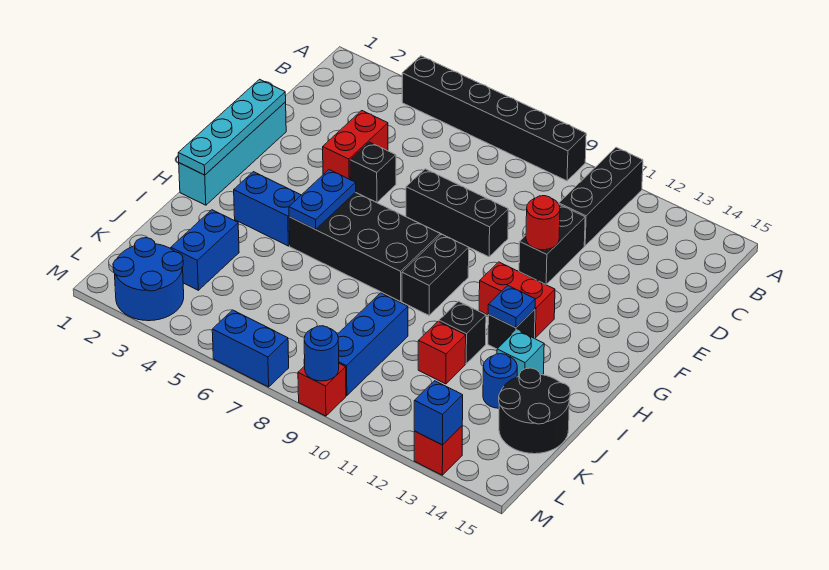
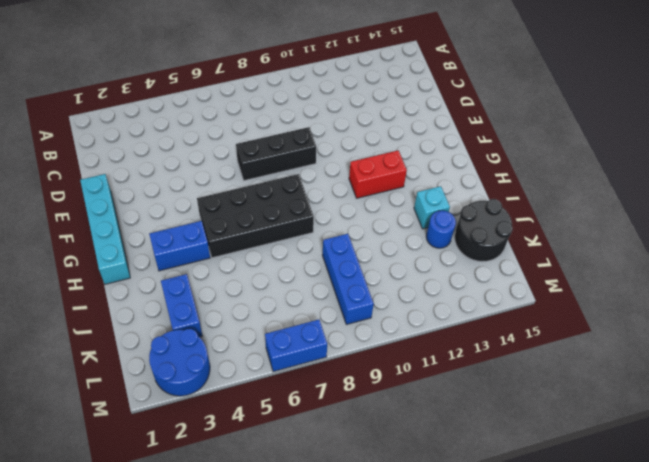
none -> black 1x6 brick [402,56,586,181]
none -> black 1x3 brick [559,147,643,246]
none -> red 1x2 brick [323,111,388,180]

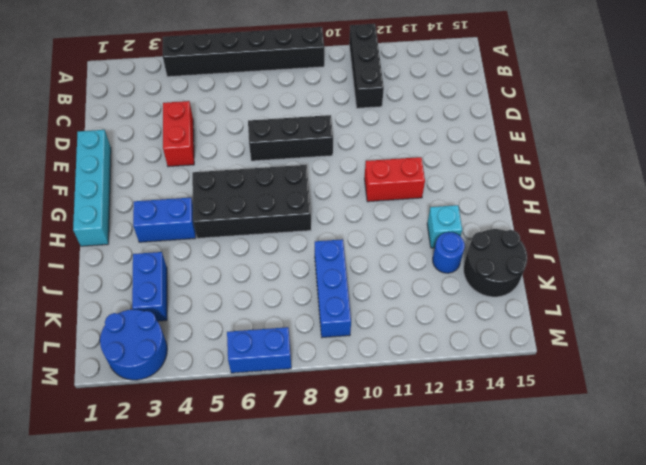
none -> black 1x2 brick [519,205,585,285]
none -> black 1x1 brick [350,142,396,203]
none -> black 1x2 brick [402,234,469,315]

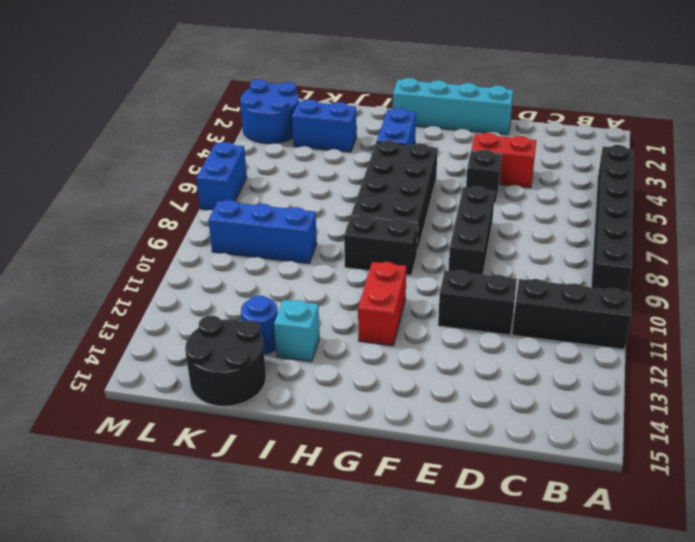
none -> black 1x1 brick [488,309,535,349]
none -> black 1x1 brick [439,301,486,364]
none -> red 1x1 brick [418,321,466,384]

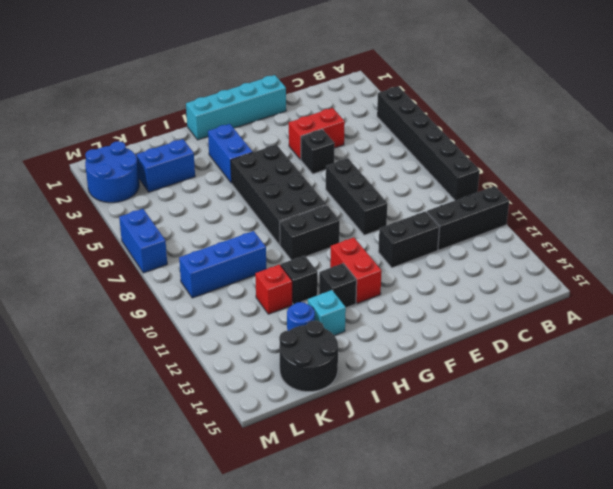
none -> red 1x1 brick [298,364,346,416]
none -> red 1x1 brick [414,426,462,475]
none -> cyan 1x4 plate [178,79,286,175]

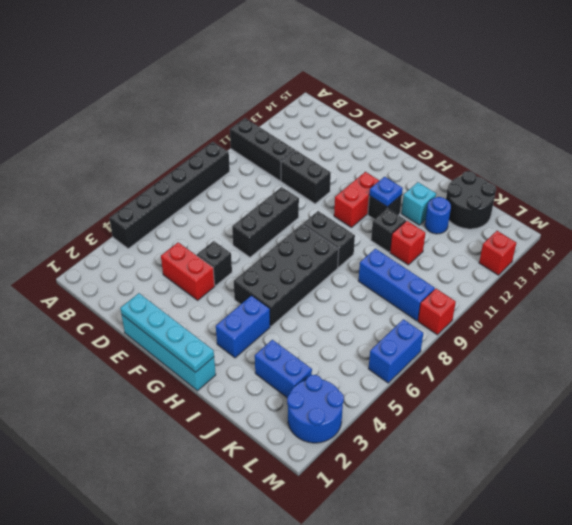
none -> red 1x1 round brick [526,196,560,250]
none -> blue 1x2 plate [289,170,356,229]
none -> blue 1x1 round brick [304,326,339,381]

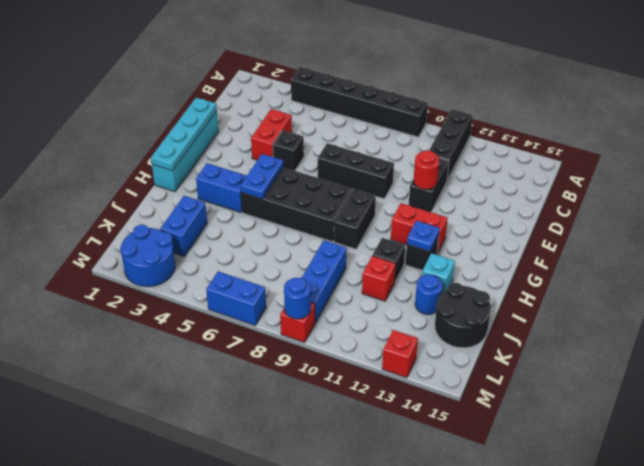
none -> blue 1x1 brick [414,381,463,445]

